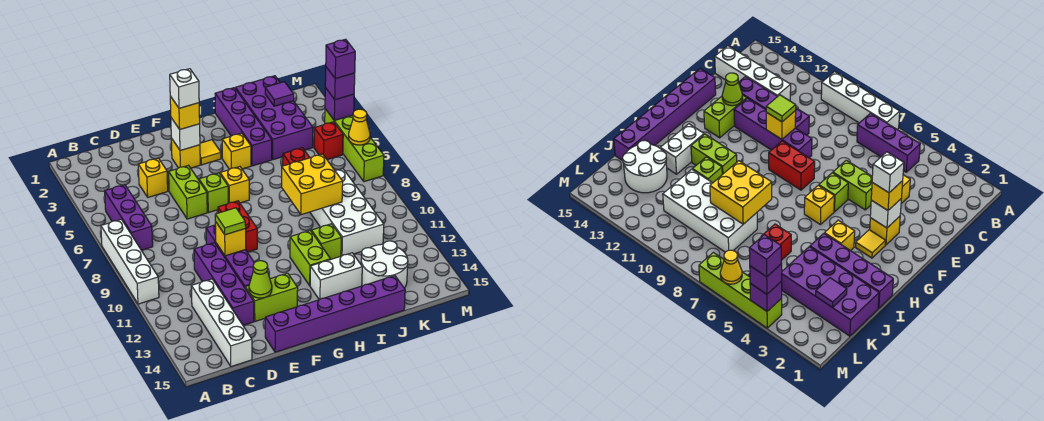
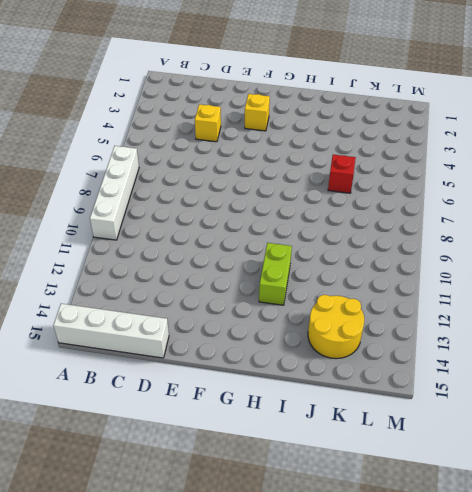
white 1x4 brick [53,304,169,358] -> white 1x4 brick turned to [191,279,252,367]
yellow 2x2 round brick [308,295,364,359] -> white 2x2 round brick [361,241,408,288]
none -> purple 1x3 brick [105,185,153,250]
none -> purple 1x4 brick [194,243,254,325]
none -> lime 1x2 brick [169,166,207,219]
none -> purple 1x4 brick [206,225,254,287]

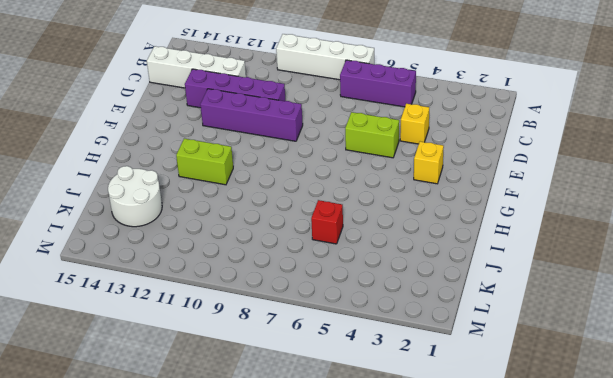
none -> lime 1x2 brick [245,273,298,321]
none -> purple 1x6 brick [265,276,405,352]
none -> lime 1x1 brick [199,173,228,213]
none -> red 1x2 brick [218,201,257,252]

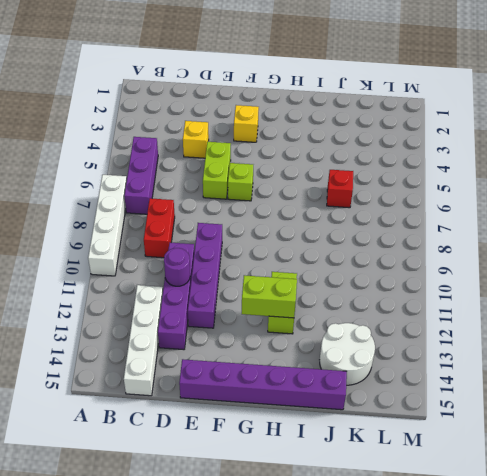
red 1x2 brick [144,198,175,258] -> red 1x2 brick moved to [218,201,257,252]
purple 1x1 round brick [164,248,190,286] -> none
lime 1x2 brick [242,275,297,318] -> lime 1x2 brick moved to [245,273,298,321]
none -> yellow 1x1 tile [200,140,221,165]
none -> yellow 1x1 brick [220,167,249,203]
none -> yellow 1x1 brick [222,133,251,169]
none -> white 1x2 brick [310,253,362,300]

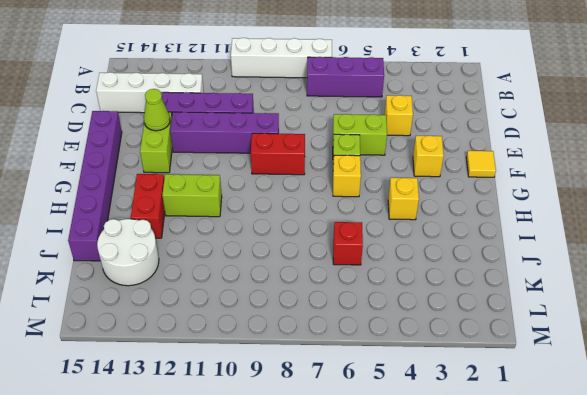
yellow 1x1 tile [466,151,496,177] -> yellow 1x1 tile moved to [200,140,221,165]
red 1x2 brick [131,174,165,238] -> white 1x2 brick [310,253,362,300]
none -> purple 1x4 brick [215,88,272,166]
none -> lime 1x1 brick [311,224,341,260]
none -> purple 2x4 brick [236,76,313,160]
none -> white 2x4 brick [310,169,384,256]

